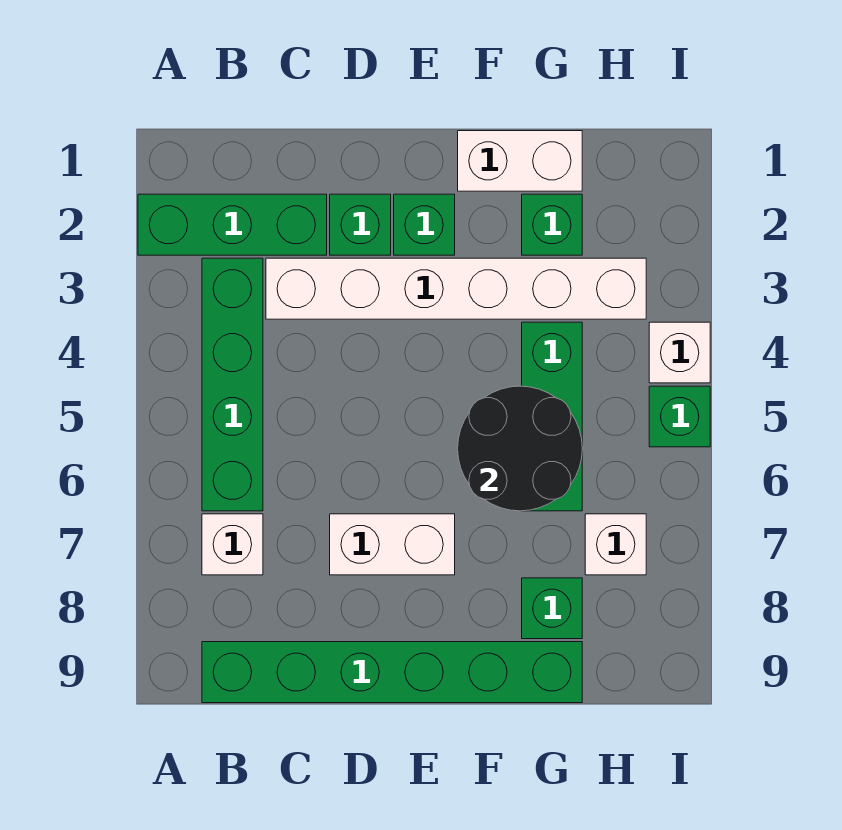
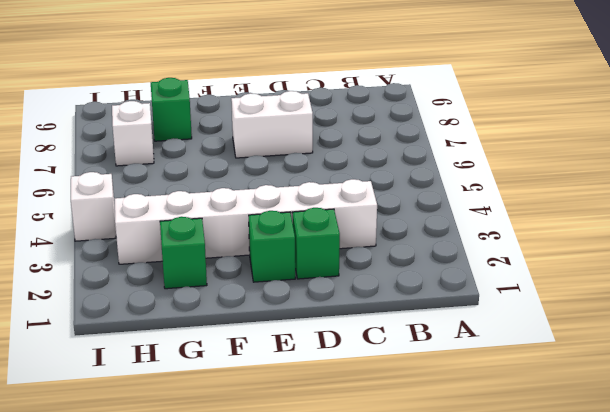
none -> green 1x3 brick [138,194,327,255]
none -> green 1x4 brick [202,258,263,511]
none -> white 1x1 brick [202,514,263,575]

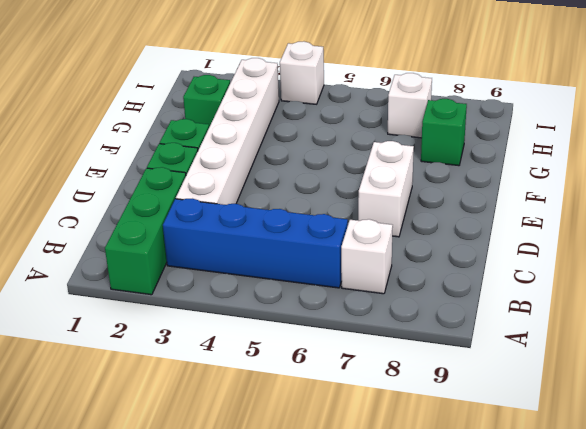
blue 1x4 brick [163,199,348,288] -> green 1x4 brick [202,258,263,511]
none -> green 1x6 brick [202,642,582,703]
none -> white 1x2 brick [458,131,582,191]
none -> green 1x3 brick [522,322,582,511]

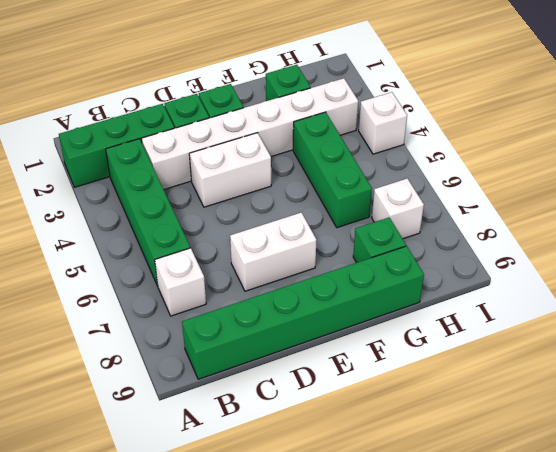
white 1x2 brick [189,133,271,207] -> white 1x2 brick moved to [458,131,582,191]
none -> green 1x1 brick [649,386,710,447]
none -> black 2x2 round brick [458,386,582,511]

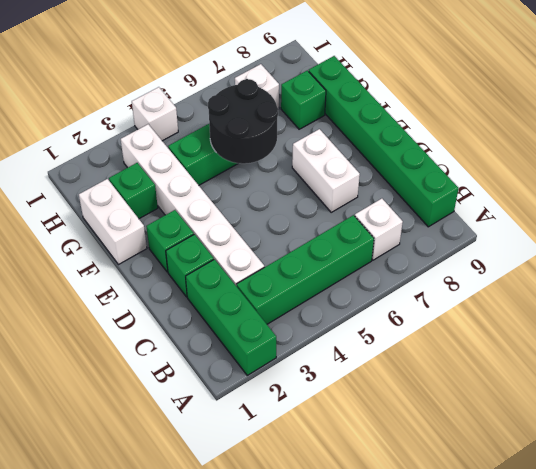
none -> green 1x1 brick [649,386,710,447]

